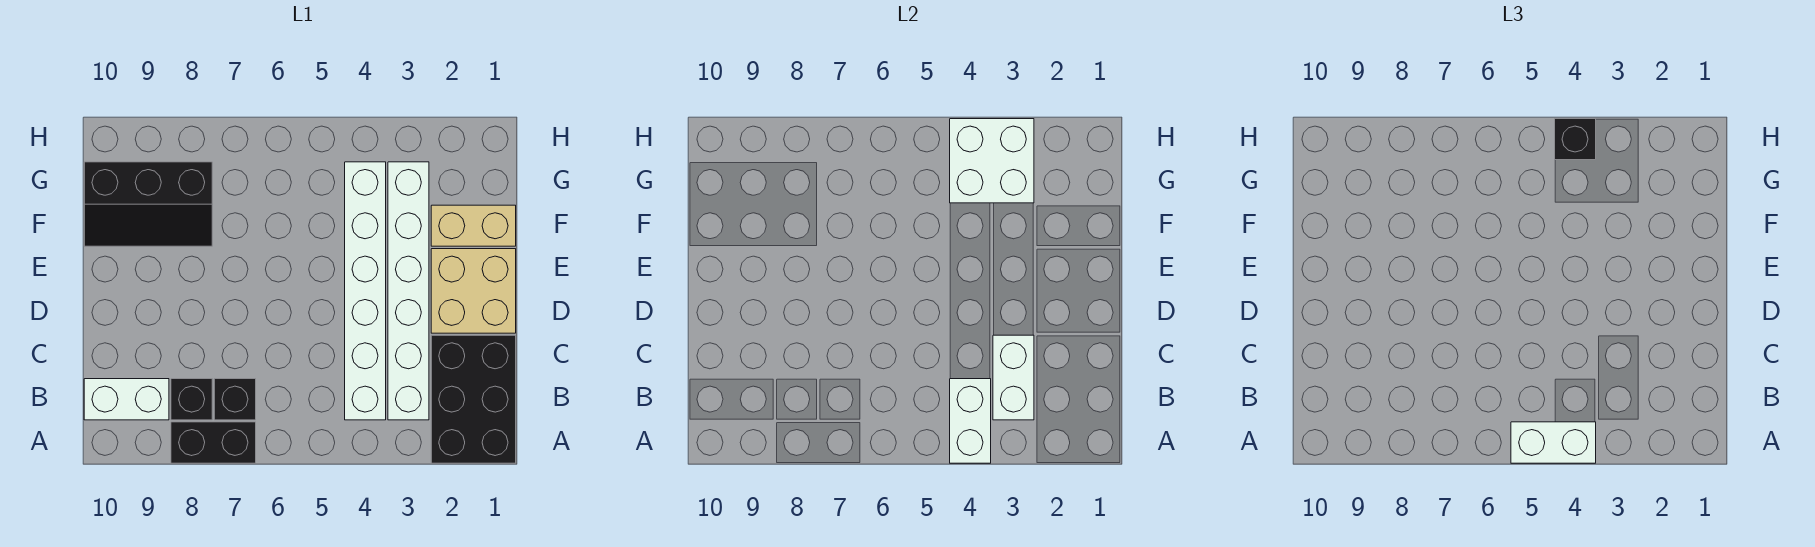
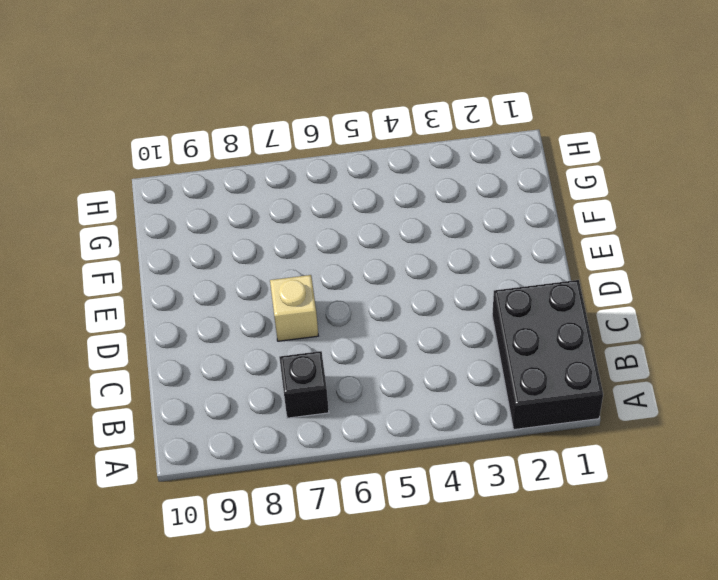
tan 1x1 brick [270,275,318,341] -> none
none -> black 1x2 brick [171,422,256,463]
none -> white 1x6 brick [388,162,429,420]
none -> white 1x6 brick [345,162,386,420]

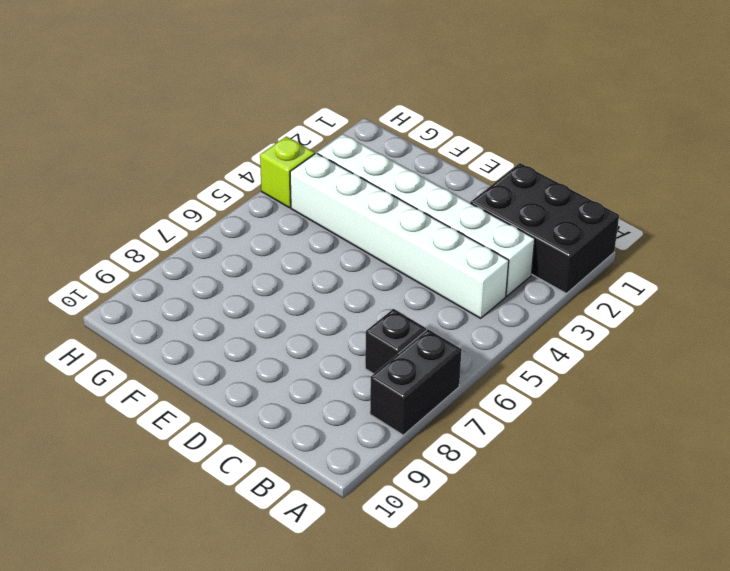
lime 1x1 brick [260,137,315,208] -> none
none -> black 1x1 brick [171,379,212,420]
none -> white 1x2 brick [84,379,169,420]
none -> tan 2x2 brick [431,249,516,333]

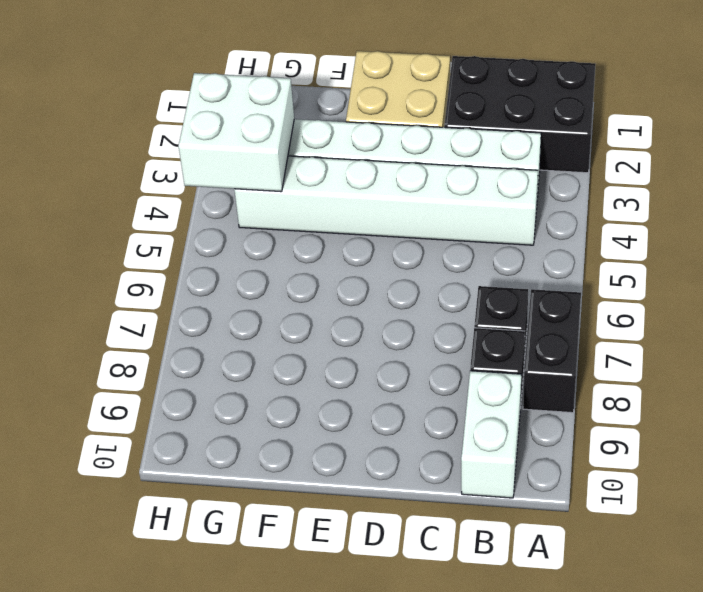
none -> tan 1x2 brick [431,205,516,246]
none -> black 2x3 slope [84,162,212,246]
none -> white 1x2 brick [950,379,991,463]

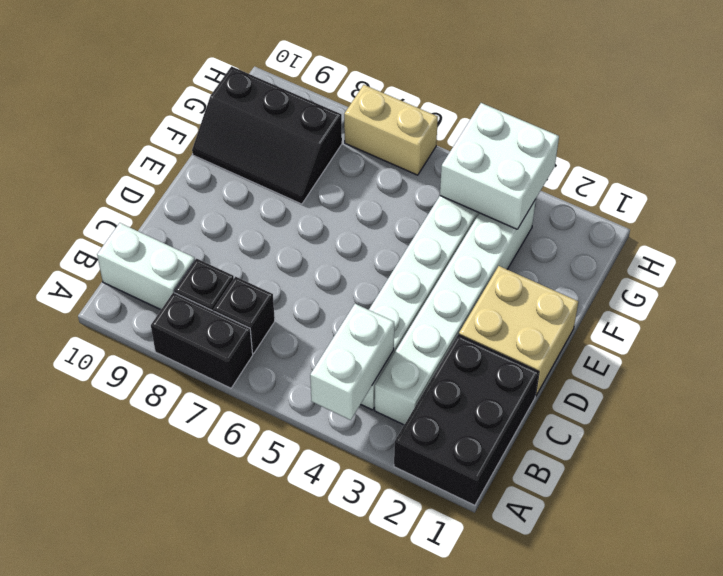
tan 1x2 brick [344,85,438,175] -> tan 1x2 brick moved to [431,205,516,246]
none -> white 1x2 brick [993,335,1034,420]
none -> white 1x2 brick [1511,422,1596,463]
none -> black 1x1 brick [1555,119,1596,160]

